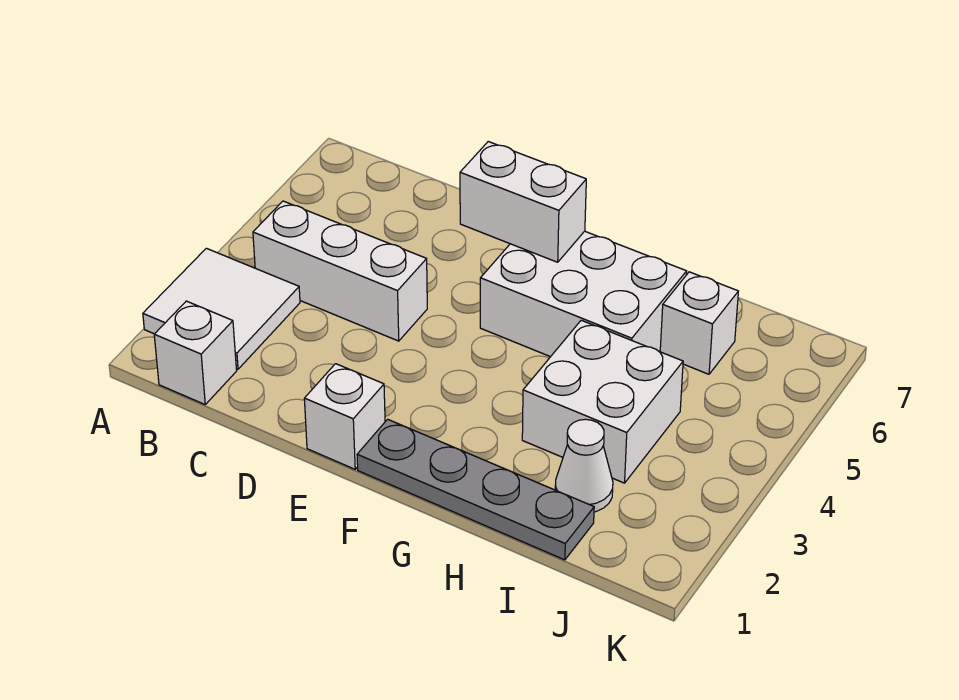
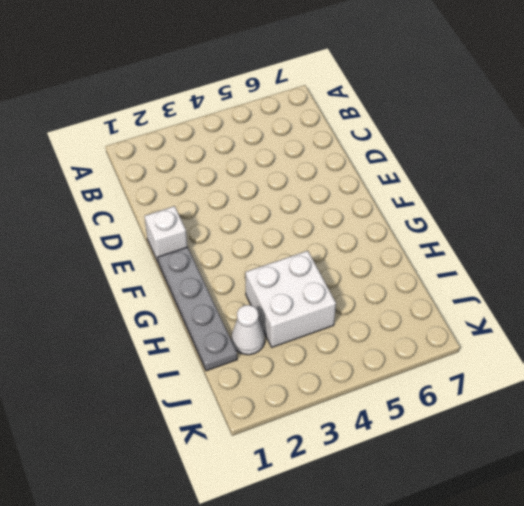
none -> white 2x2 tile [143,248,300,369]
none -> white 1x1 brick [154,301,237,404]

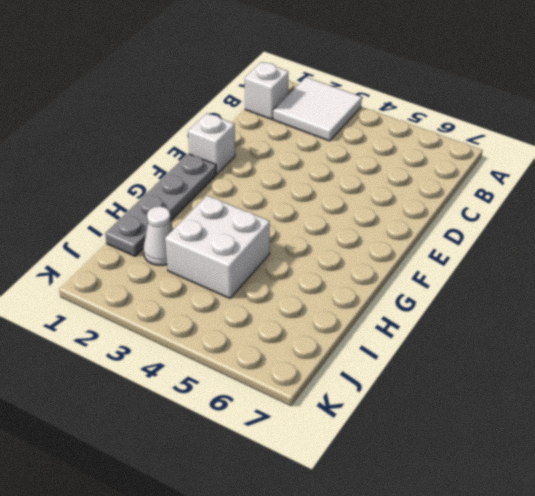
none -> white 1x3 brick [253,201,427,341]
none -> white 2x3 brick [480,231,687,357]

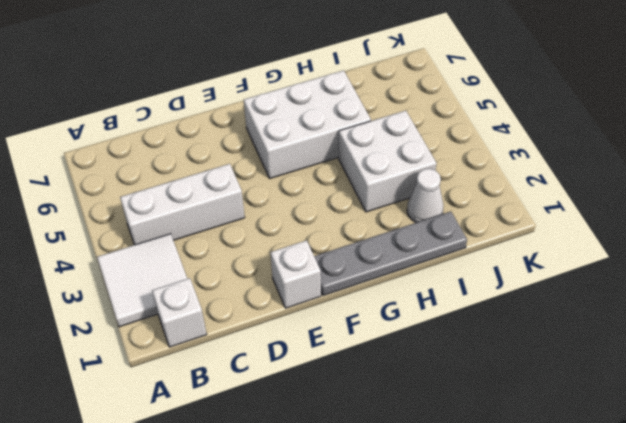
none -> white 1x1 brick [660,272,738,374]
none -> white 1x2 brick [460,142,586,262]

